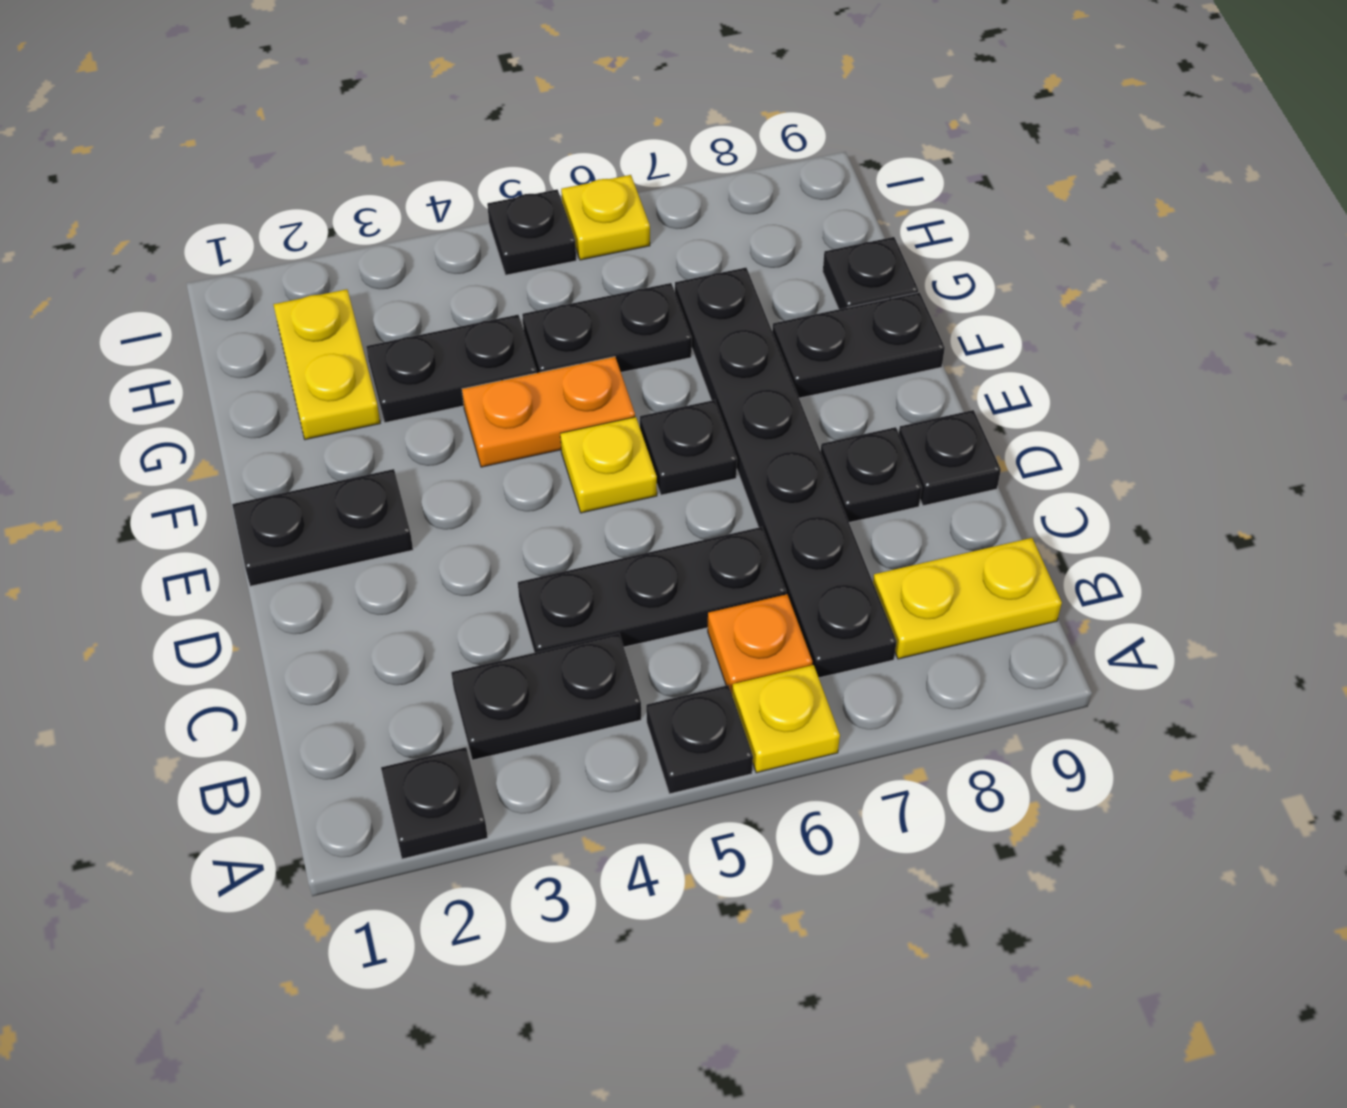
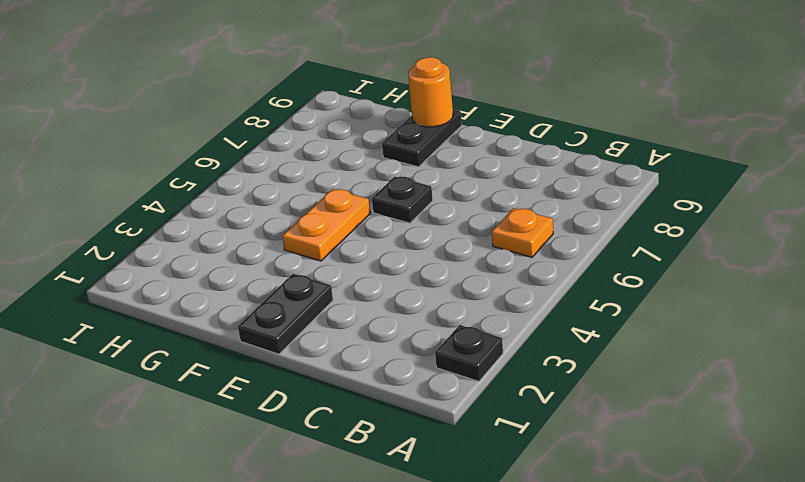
orange 1x1 round brick [408,57,453,127] -> none
none -> black 1x1 plate [646,685,753,794]
none -> yellow 1x1 plate [732,665,840,773]
none -> black 1x2 plate [451,633,641,760]

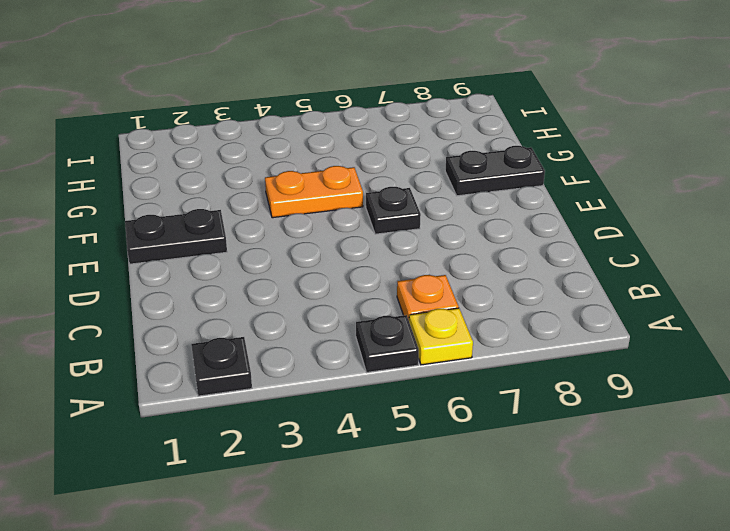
none -> black 1x2 plate [451,633,641,760]
none -> black 1x6 plate [675,268,897,678]
none -> yellow 1x2 plate [873,538,1062,659]

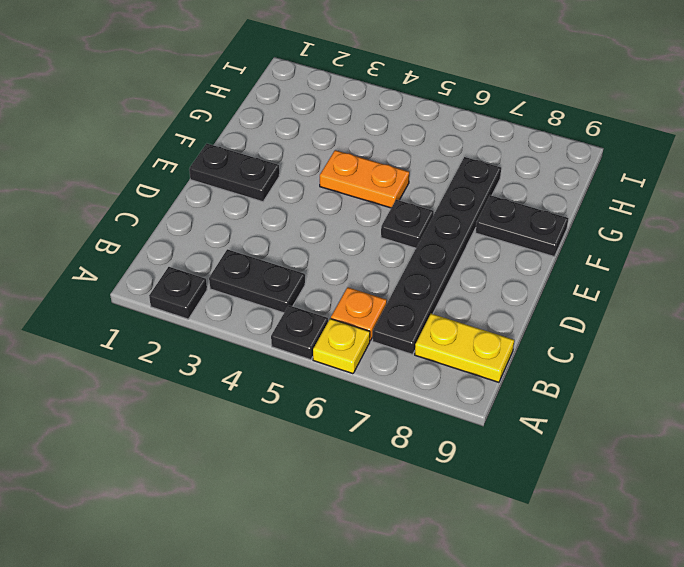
none -> black 1x3 plate [518,527,786,653]
none -> black 1x1 plate [821,427,922,523]
none -> black 1x1 plate [899,410,1001,506]

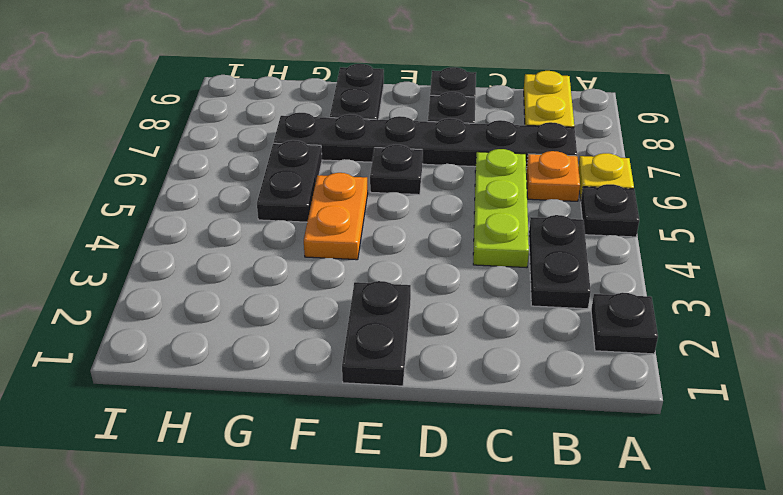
lime 1x3 plate [473,149,529,268] -> black 1x3 plate [518,527,786,653]
none -> yellow 1x1 plate [560,417,657,513]
none -> yellow 1x2 plate [273,289,380,440]
none -> black 1x2 plate [366,315,536,423]

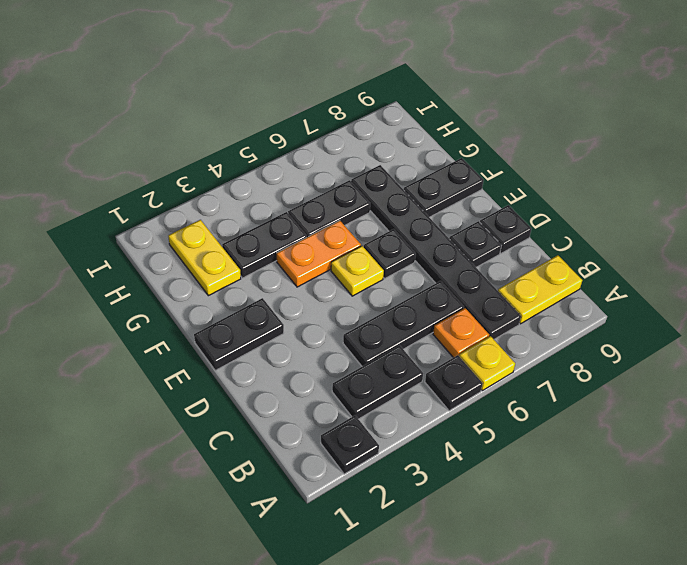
none -> black 1x1 plate [823,237,918,309]
none -> black 1x1 plate [487,189,576,275]
none -> yellow 1x1 plate [561,175,650,260]

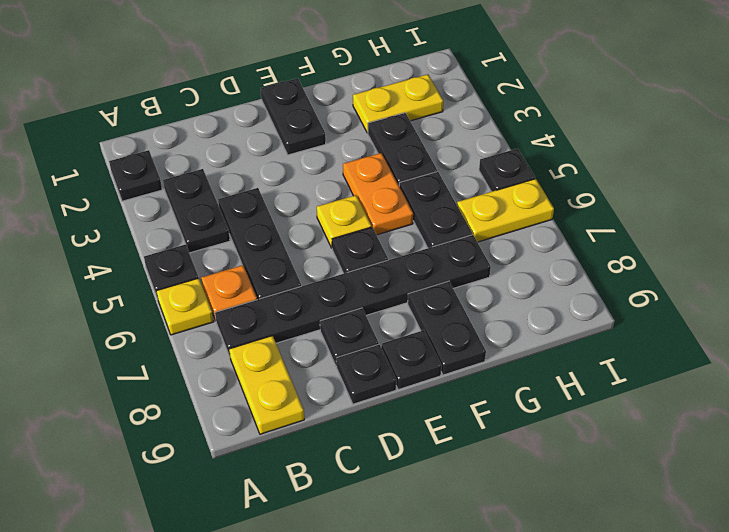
black 1x1 plate [381,330,441,389] -> black 1x1 plate moved to [823,237,918,309]
yellow 1x2 plate [457,179,554,242] -> yellow 1x1 plate [561,175,650,260]

